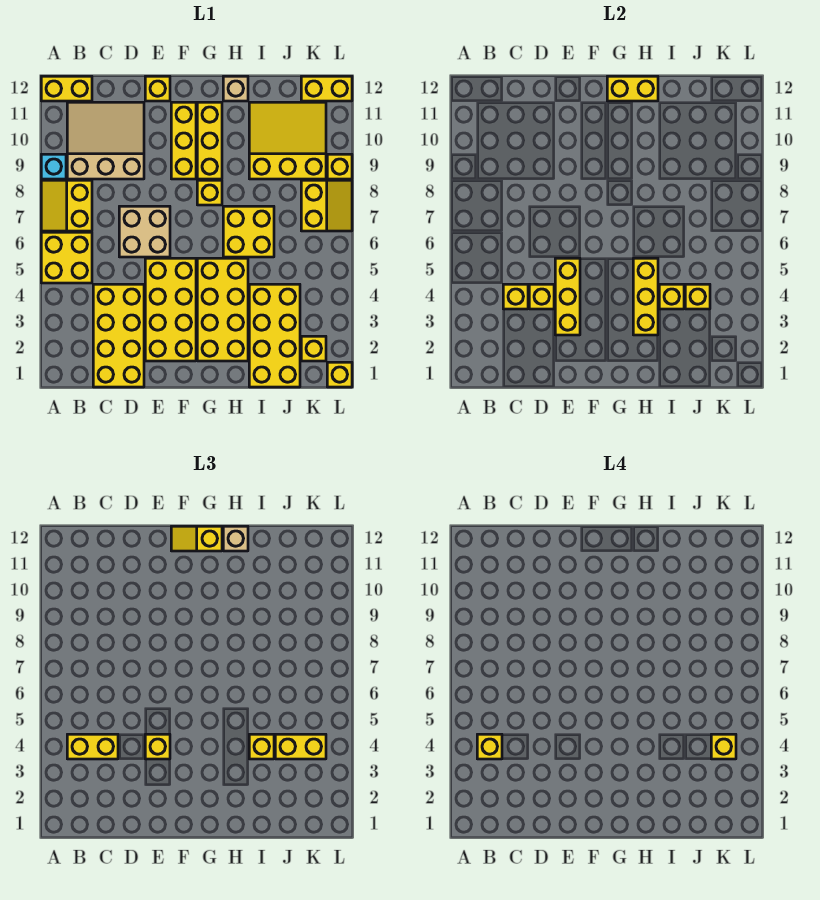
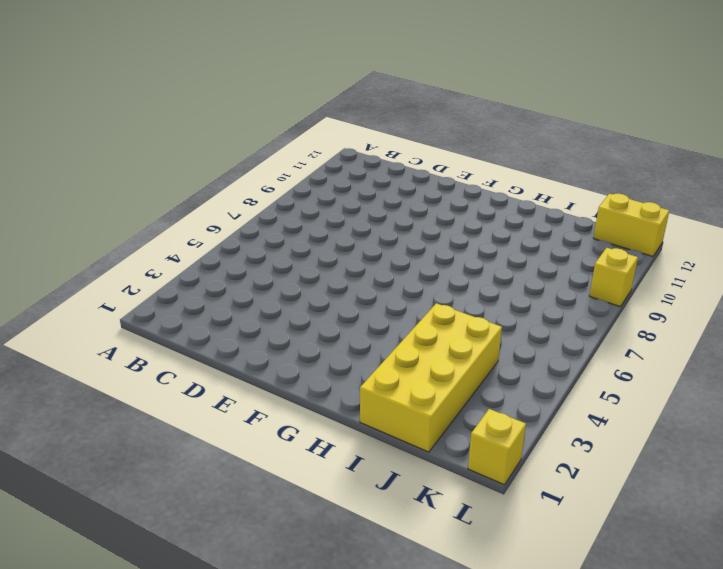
none -> yellow 2x2 brick [41,232,92,283]
none -> yellow 2x2 slope [41,180,92,231]
none -> cyan 1x1 brick [41,154,66,179]
none -> yellow 1x2 brick [41,76,92,101]

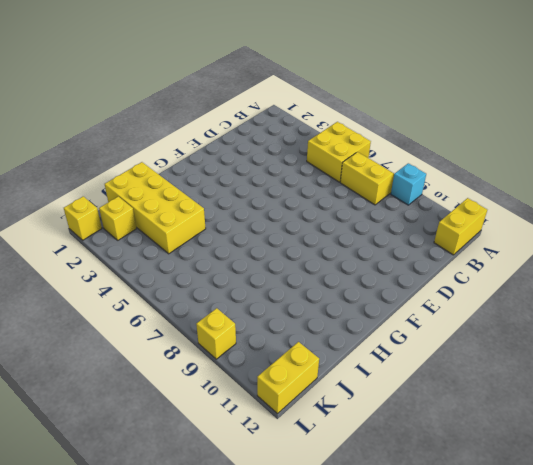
none -> tan 3x3 slope [67,102,144,179]
none -> yellow 2x4 brick [93,284,144,387]
none -> tan 2x2 brick [119,206,170,257]
none -> yellow 2x4 brick [145,258,196,361]

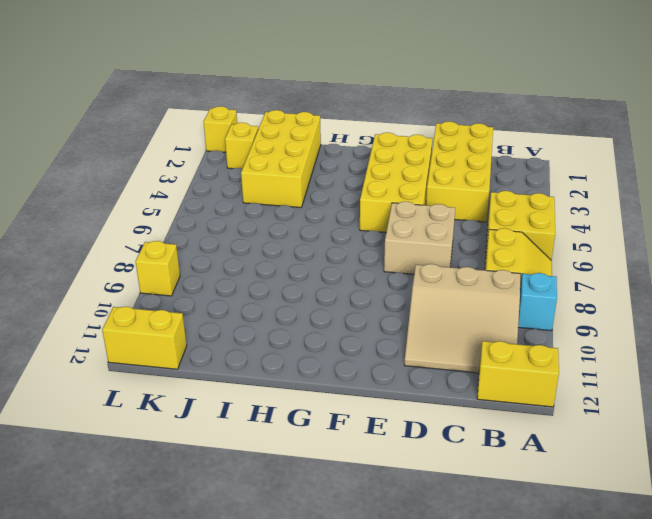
none -> yellow 1x1 brick [145,76,170,101]
none -> yellow 1x3 brick [171,102,196,179]
none -> yellow 2x4 brick [197,258,248,361]
none -> yellow 1x1 brick [197,180,222,205]

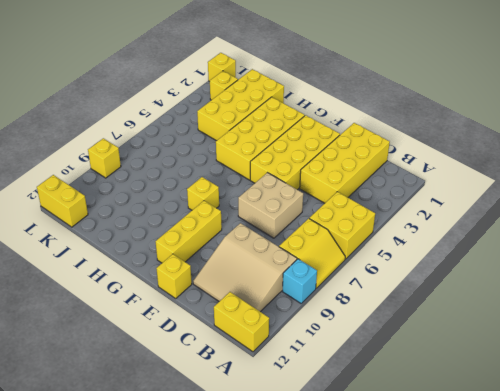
none -> yellow 1x3 brick [197,102,222,179]
none -> yellow 2x2 brick [223,206,274,257]
none -> tan 1x1 brick [223,76,248,101]
none -> yellow 3x3 slope [249,102,326,179]

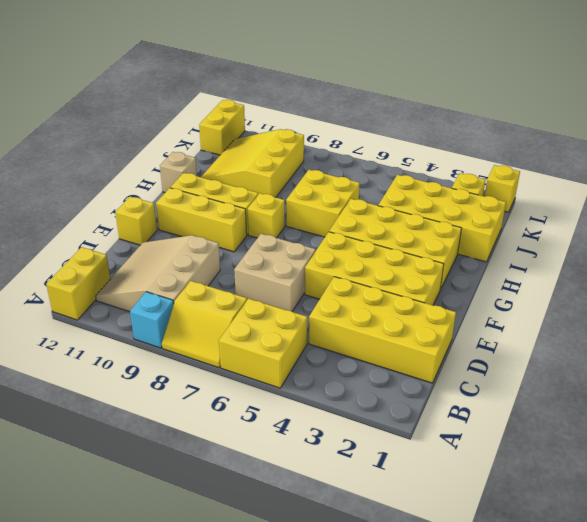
none -> yellow 2x2 slope [301,180,352,231]
none -> yellow 1x1 brick [327,154,352,179]
none -> yellow 1x1 brick [503,284,528,309]
none -> yellow 1x1 brick [529,284,554,309]

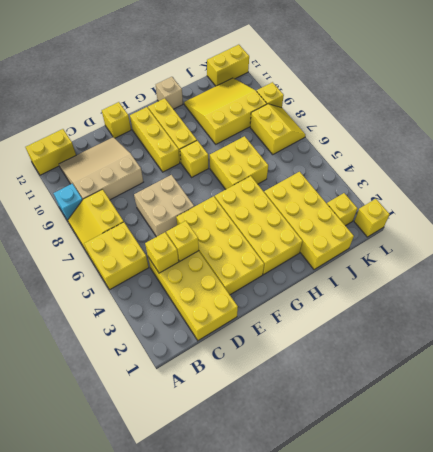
none -> yellow 1x3 brick [555,258,580,335]
none -> yellow 1x2 brick [607,76,658,101]
none -> yellow 1x3 brick [633,258,658,335]
none -> yellow 1x1 brick [659,284,684,309]

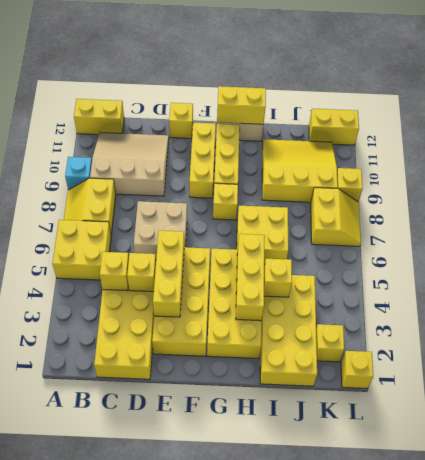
none -> yellow 1x1 brick [685,284,710,309]
none -> yellow 1x2 brick [67,734,118,759]
none -> yellow 1x1 brick [145,734,170,759]
none -> yellow 1x2 slope [171,526,222,551]

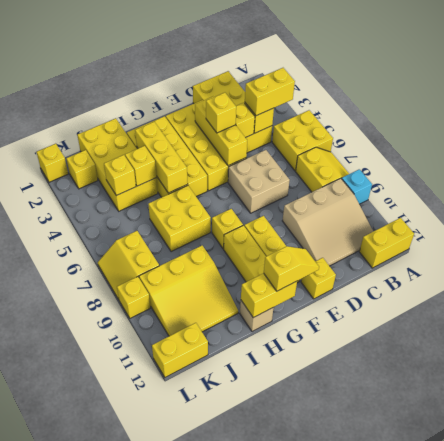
none -> tan 1x1 brick [223,526,248,551]
none -> yellow 1x1 brick [249,734,274,759]
none -> yellow 1x2 brick [275,734,326,759]
none -> yellow 1x1 brick [477,734,502,759]

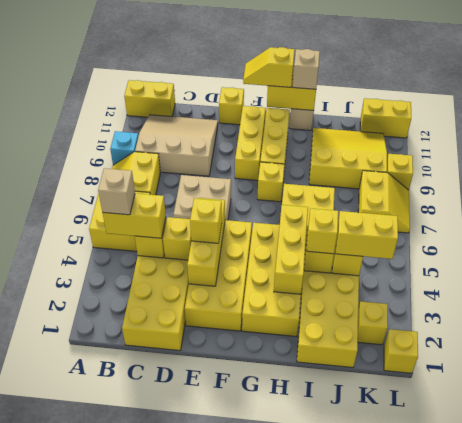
tan 1x1 brick [98,168,135,215] -> yellow 1x1 brick [477,734,502,759]
none -> yellow 1x1 brick [711,734,736,759]

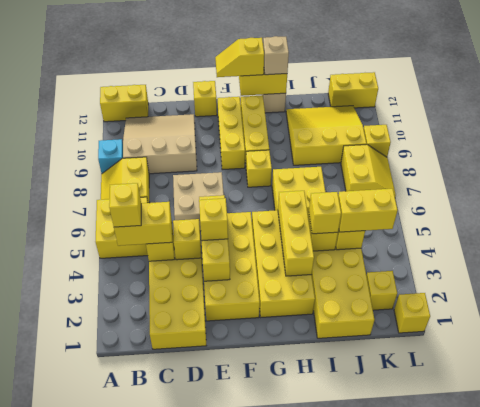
none -> yellow 1x1 brick [711,734,736,759]

